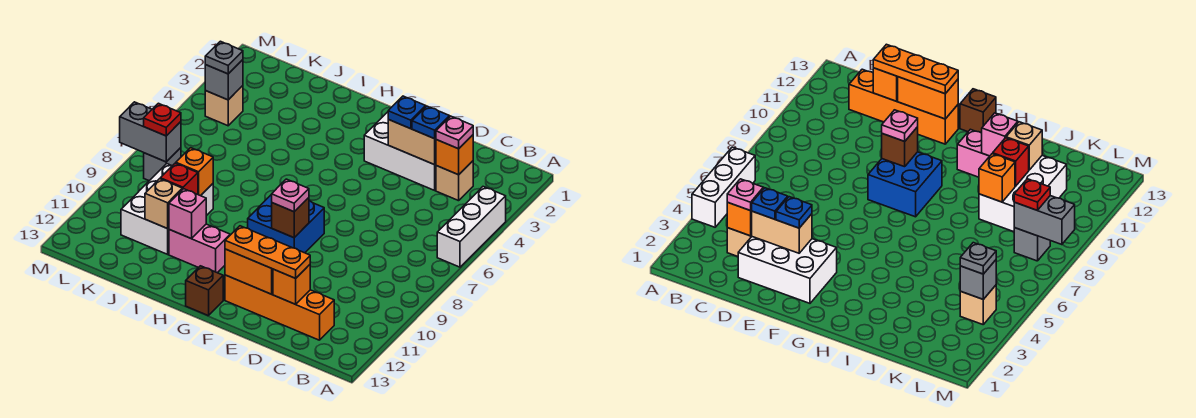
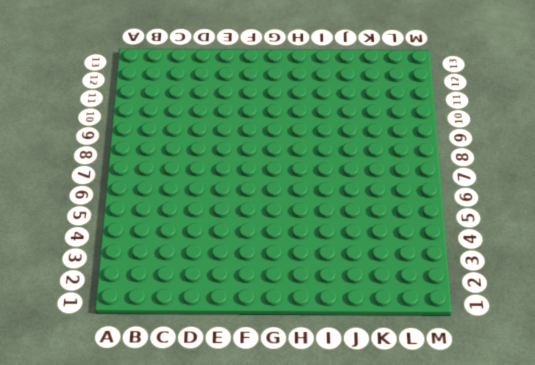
none -> white 1x3 brick [437,187,506,267]
none -> tan 1x1 brick [436,161,473,201]
none -> orange 1x4 brick [225,275,334,340]

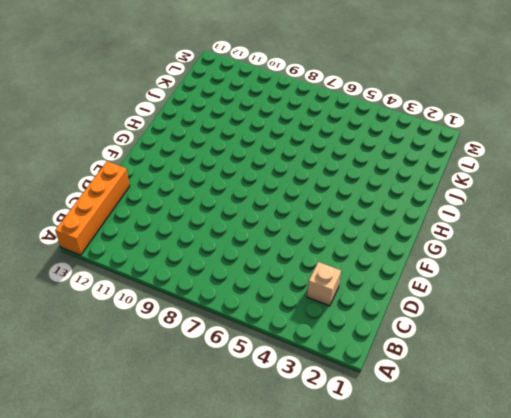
orange 1x4 brick [55,161,130,255] -> orange 1x4 brick moved to [225,275,334,340]
none -> white 1x3 brick [437,187,506,267]
none -> white 2x3 brick [364,112,436,190]
none -> blue 2x2 brick [248,194,324,253]

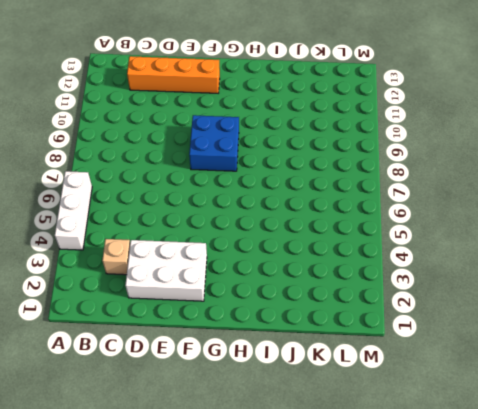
none -> brown 1x1 brick [186,266,223,316]
none -> pink 1x2 brick [169,224,230,273]
none -> white 2x3 brick [121,164,213,254]

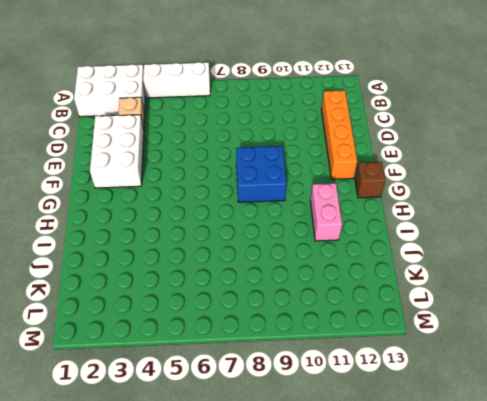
white 2x3 brick [74,64,146,117] -> white 2x3 brick moved to [121,164,213,254]
none -> tan 1x1 brick [205,86,243,126]
none -> grey 1x1 brick [144,148,181,181]
none -> orange 1x1 brick [436,135,473,175]

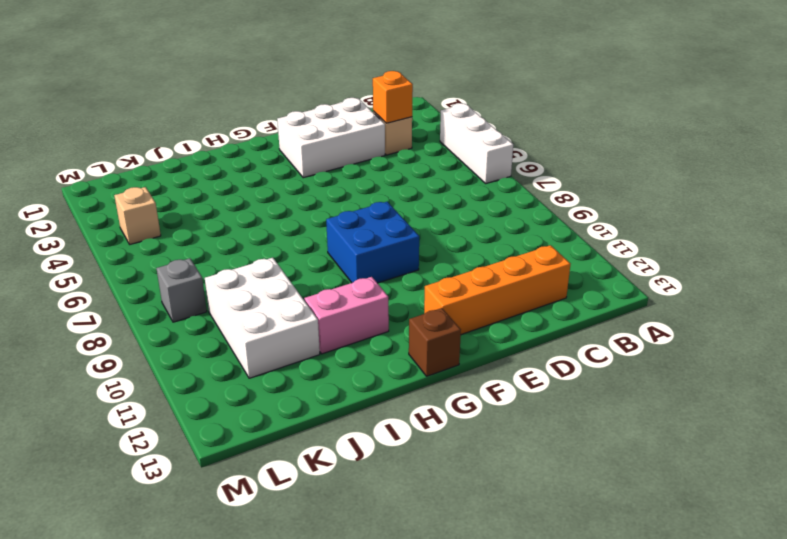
none -> tan 1x2 brick [388,120,436,165]
none -> orange 1x1 brick [273,265,310,304]
none -> orange 1x2 brick [225,249,273,294]

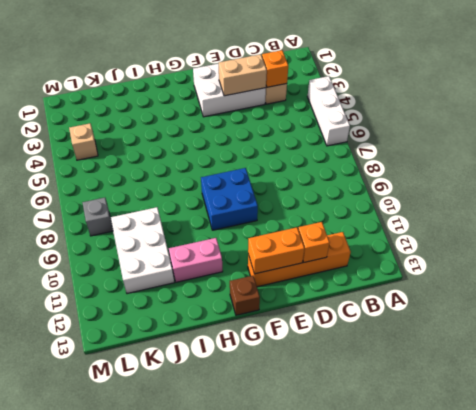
none -> brown 1x1 brick [272,198,309,238]
none -> pink 1x1 brick [169,189,206,239]
none -> orange 1x1 brick [176,148,213,196]

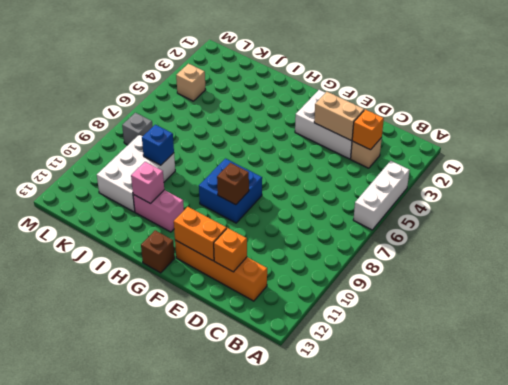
blue 1x1 brick [142,125,174,165] -> orange 1x1 brick [176,148,213,196]
none -> red 1x1 brick [160,163,198,194]
none -> tan 1x1 brick [145,179,182,229]
none -> grey 1x1 brick [205,60,243,100]

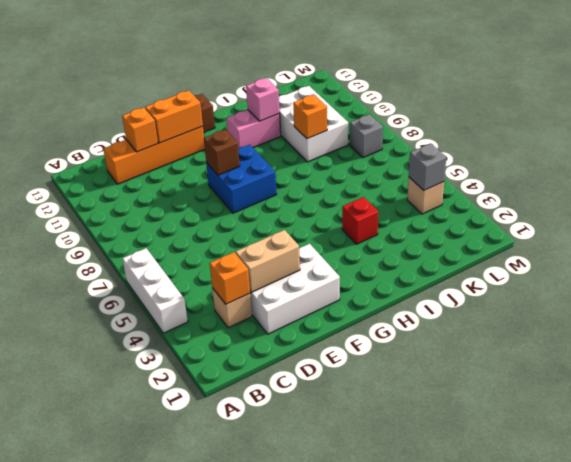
red 1x1 brick [342,197,378,244] -> red 1x1 brick moved to [160,163,198,194]
none -> tan 1x1 brick [145,179,182,229]
none -> grey 1x2 brick [120,102,181,162]
none -> pink 1x1 plate [436,116,473,149]

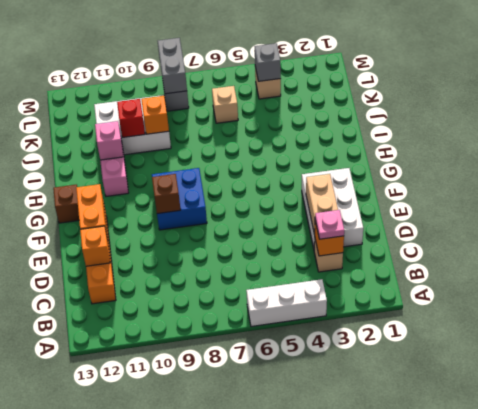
tan 1x1 brick [212,86,238,123] -> tan 1x1 brick moved to [145,179,182,229]
none -> blue 1x1 plate [412,106,450,139]
none -> orange 1x3 plate [225,226,310,278]
none -> blue 1x1 plate [388,96,426,129]

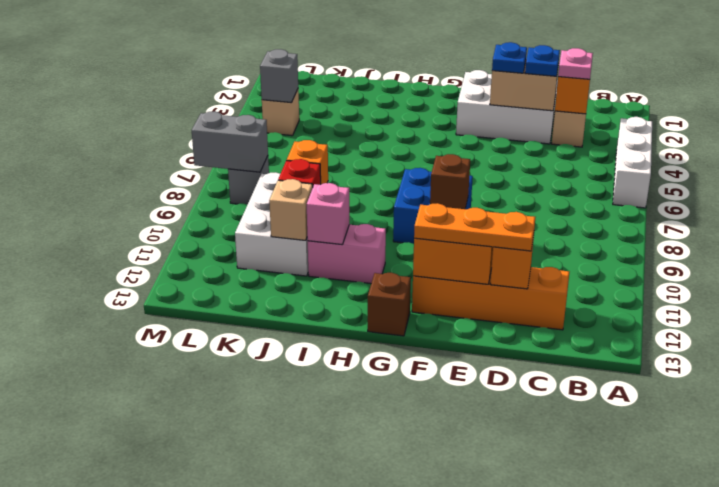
none -> pink 1x1 plate [272,179,309,212]
none -> grey 1x1 plate [205,41,243,74]
none -> red 1x1 plate [144,103,181,136]

